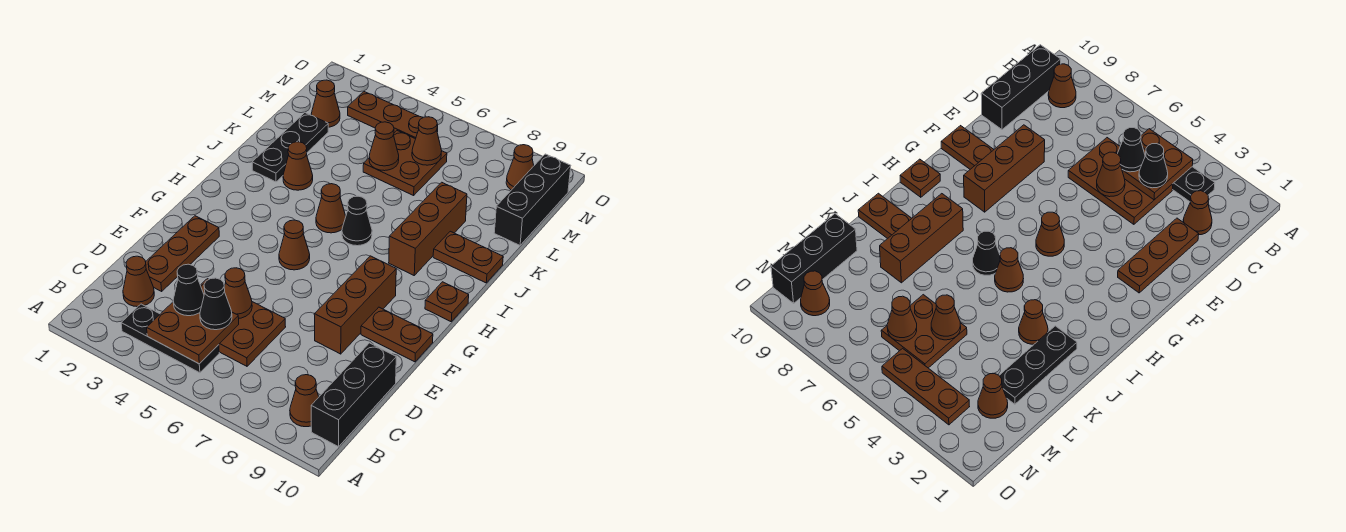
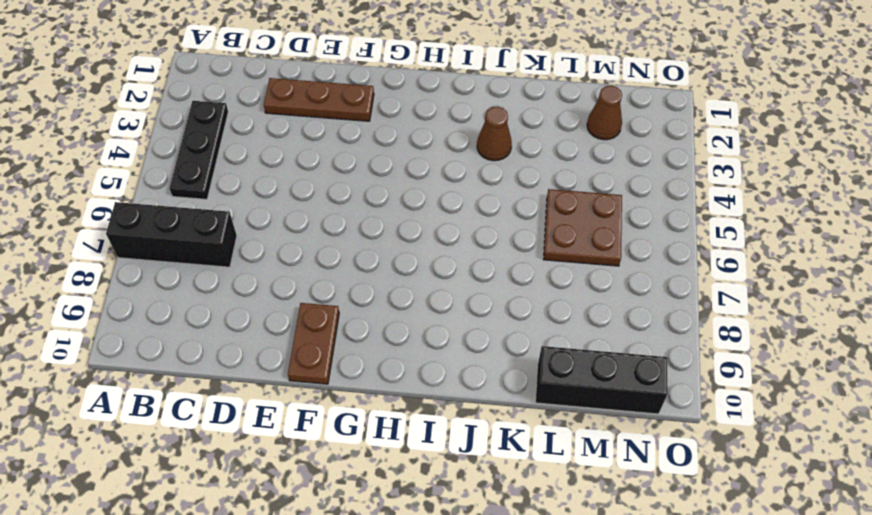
black 1x3 brick [106,202,237,267] -> black 1x3 brick moved to [311,343,396,447]
none -> brown 1x1 cone [290,375,319,427]
none -> brown 1x1 cone [123,256,154,307]
none -> brown 2x3 plate [200,279,286,366]

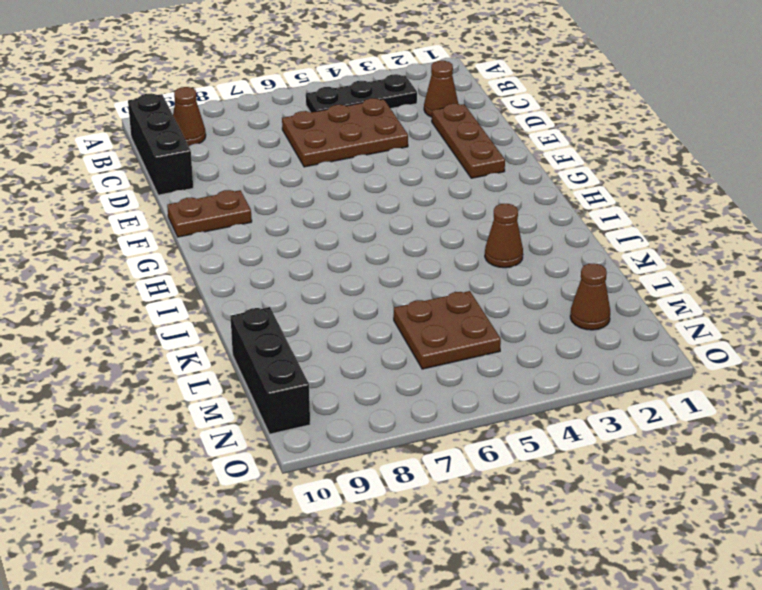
none -> brown 1x3 brick [314,256,396,354]
none -> brown 1x1 cone [279,220,310,270]
none -> brown 1x1 plate [425,282,469,322]

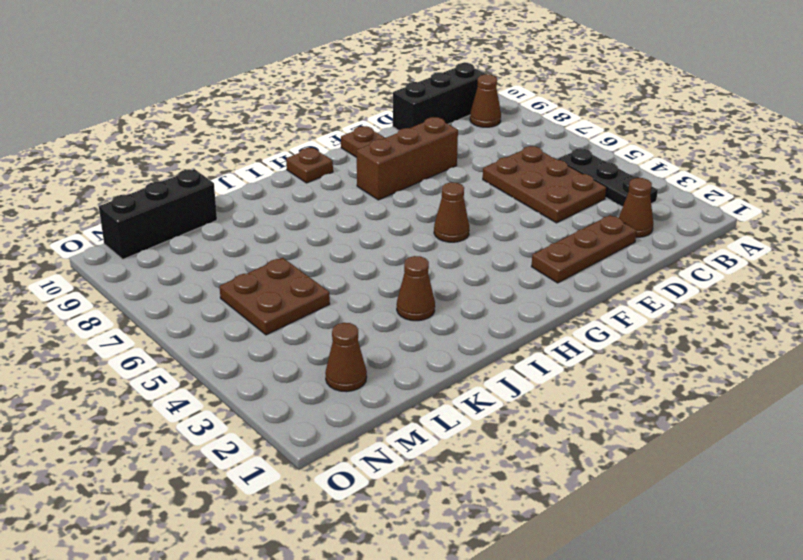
none -> brown 1x1 cone [316,184,346,233]
none -> black 1x1 cone [342,196,372,246]
none -> brown 1x3 brick [389,182,467,275]

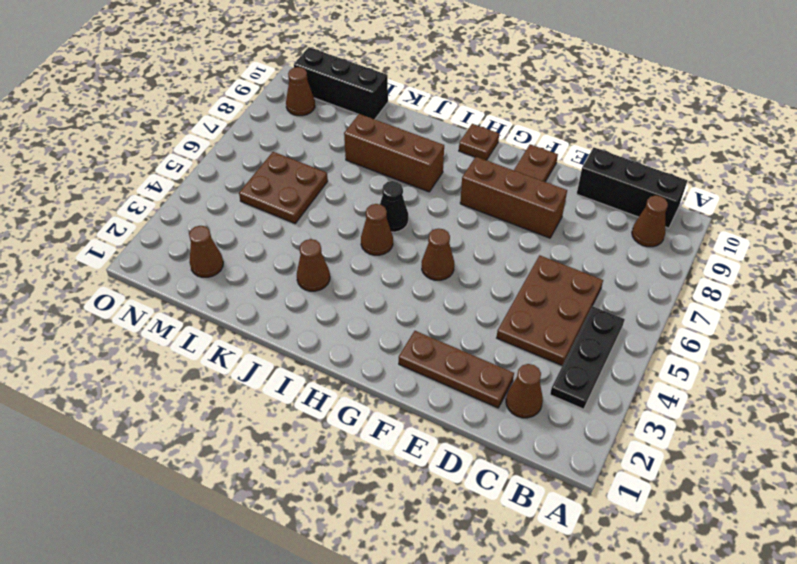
none -> black 1x3 plate [252,113,328,182]
none -> brown 1x2 plate [433,231,503,283]
none -> brown 1x3 plate [348,92,438,139]

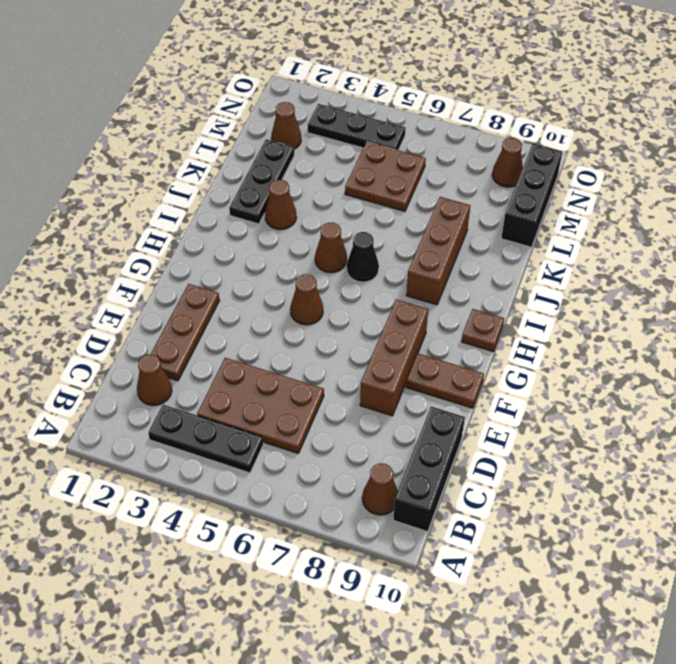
black 1x3 plate [308,104,406,150] -> brown 1x3 plate [348,92,438,139]
none -> brown 1x2 plate [433,231,503,283]
none -> brown 2x2 plate [147,302,239,364]
none -> brown 1x1 cone [224,268,252,318]

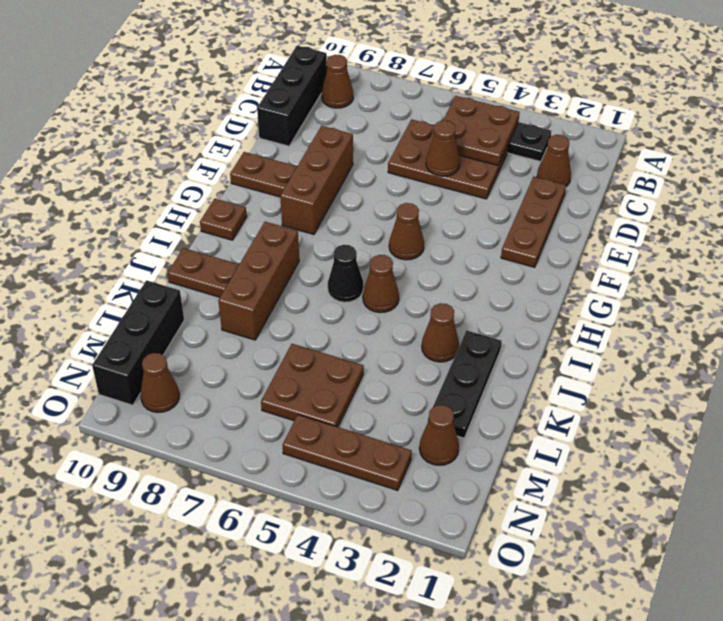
none -> brown 1x1 cone [369,122,399,171]
none -> brown 1x1 cone [412,117,442,165]
none -> black 1x1 cone [173,264,204,316]

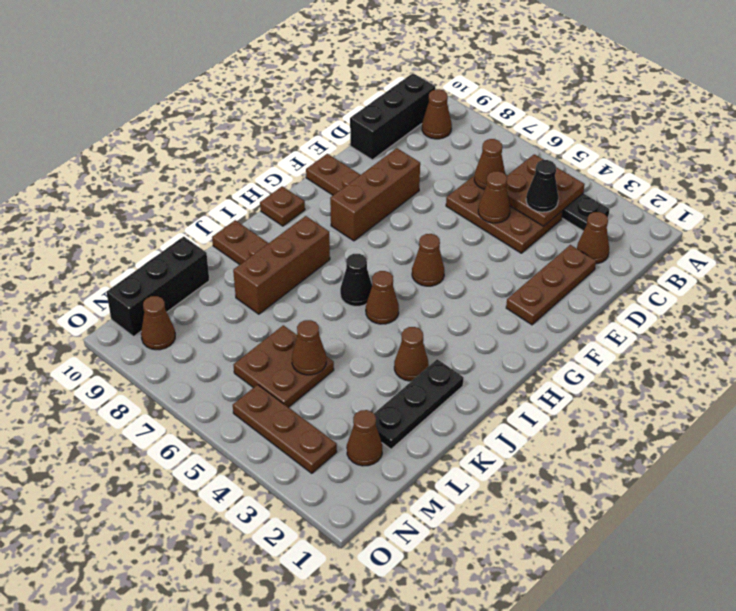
brown 1x1 cone [474,139,505,189] -> brown 1x1 cone moved to [412,117,442,165]
none -> black 1x1 cone [200,278,232,330]

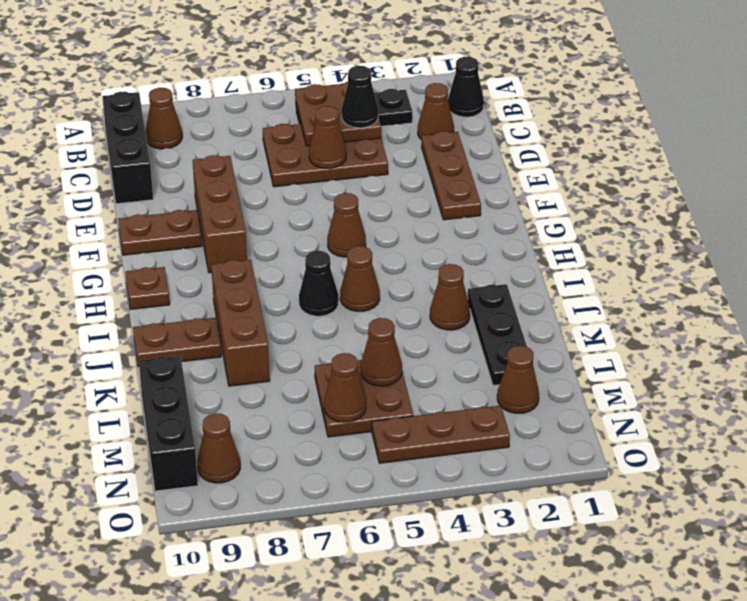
black 1x1 cone [448,57,484,117] -> black 1x1 cone moved to [200,278,232,330]

